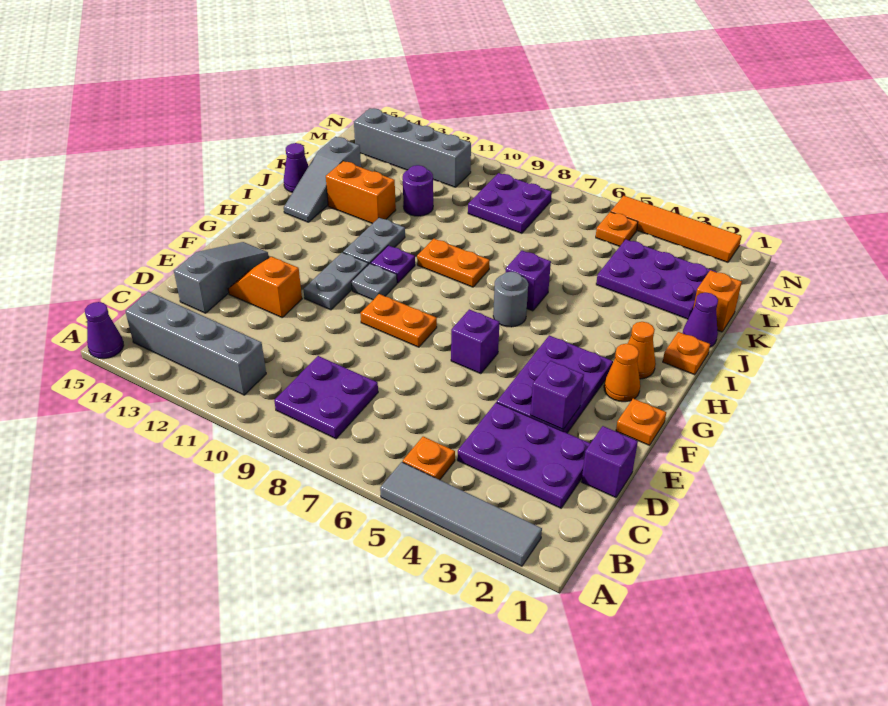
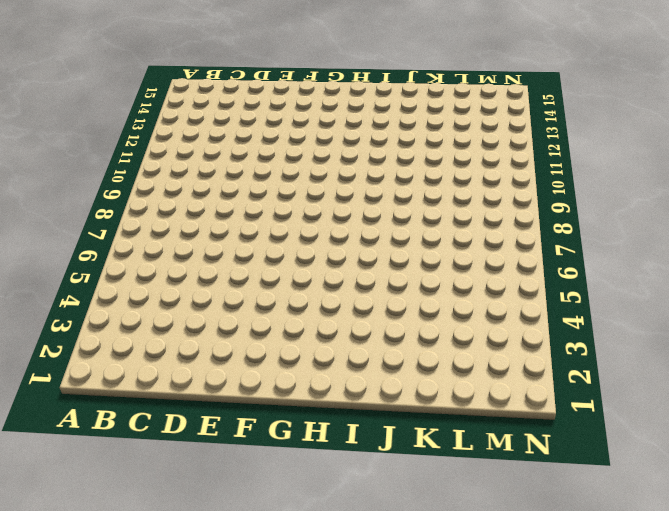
none -> grey 1x4 tile [380,462,542,566]
none -> purple 1x1 cone [85,302,124,359]
none -> orange 1x1 plate [403,437,455,480]
none -> purple 2x2 plate [274,356,378,439]

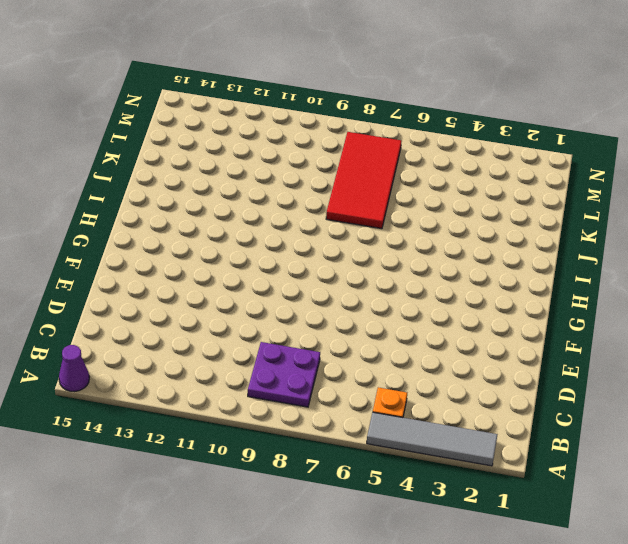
red 2x4 tile [326,132,401,229] -> purple 2x2 plate [468,173,552,233]
none -> grey 1x4 brick [125,292,266,395]
none -> purple 2x3 plate [457,402,590,508]
none -> purple 1x1 brick [581,426,638,498]
none -> grey 1x3 slope [174,242,269,313]

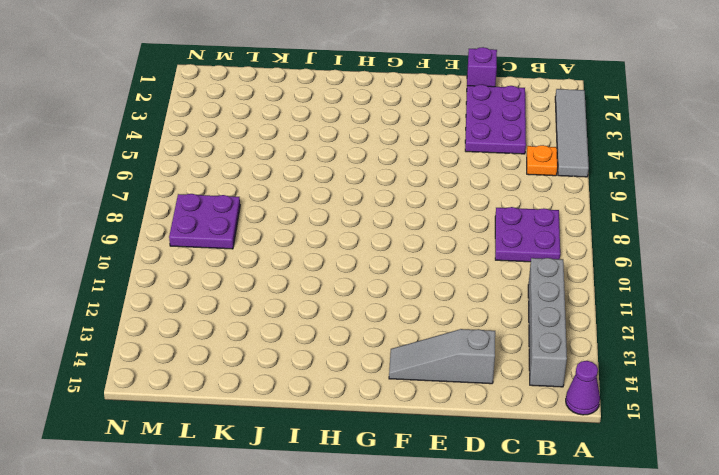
none -> purple 2x3 plate [497,335,613,433]
none -> orange 1x2 slope [228,257,302,317]
none -> orange 1x1 plate [616,399,666,445]
none -> purple 1x1 brick [451,309,499,374]

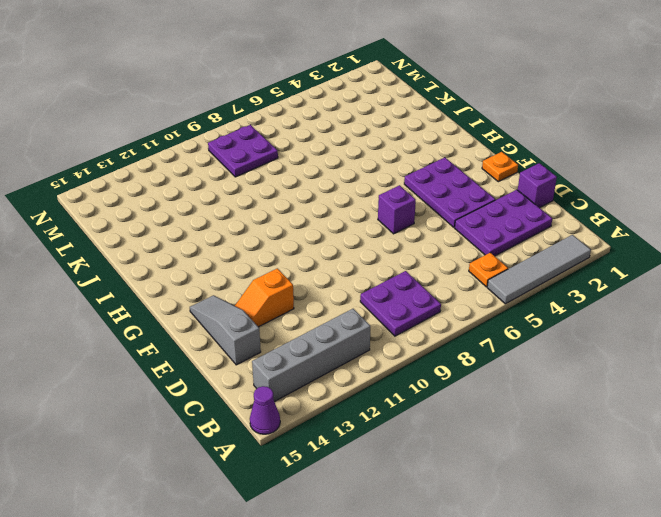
none -> orange 1x2 plate [361,294,437,347]
none -> grey 1x2 plate [303,252,369,310]
none -> orange 1x1 cone [604,344,640,402]
none -> grey 1x1 plate [352,264,397,300]

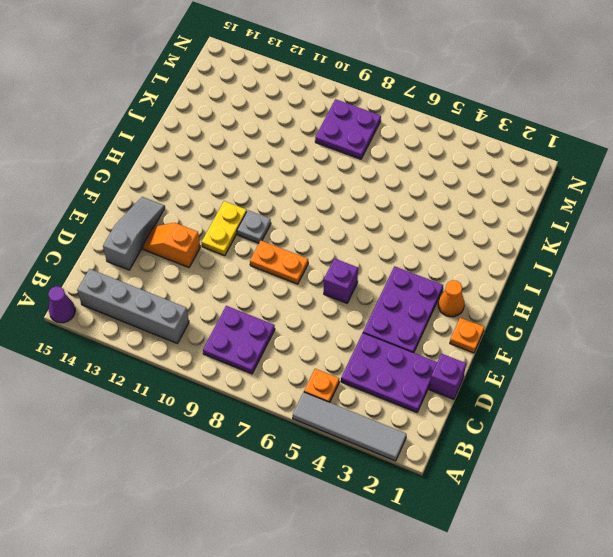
yellow 1x2 plate [202,201,247,256] -> grey 1x2 plate [303,252,369,310]
none -> orange 1x1 cone [628,322,656,379]
none -> grey 1x1 round brick [493,272,528,327]
none -> purple 1x1 plate [371,245,415,283]
none -> grey 1x2 plate [343,218,405,264]

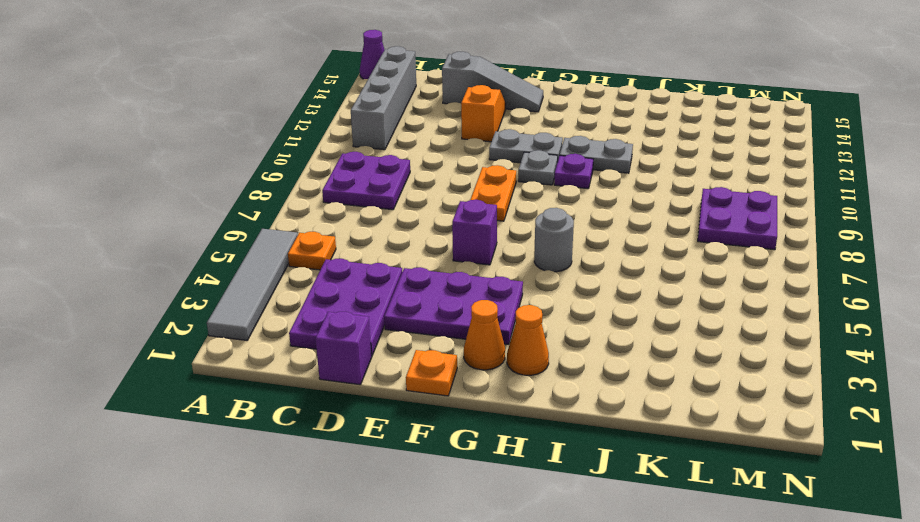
none -> orange 1x1 plate [663,332,710,375]
none -> purple 1x1 brick [506,251,551,311]
none -> orange 1x2 plate [417,239,490,287]
none -> grey 1x3 slope [284,137,361,222]

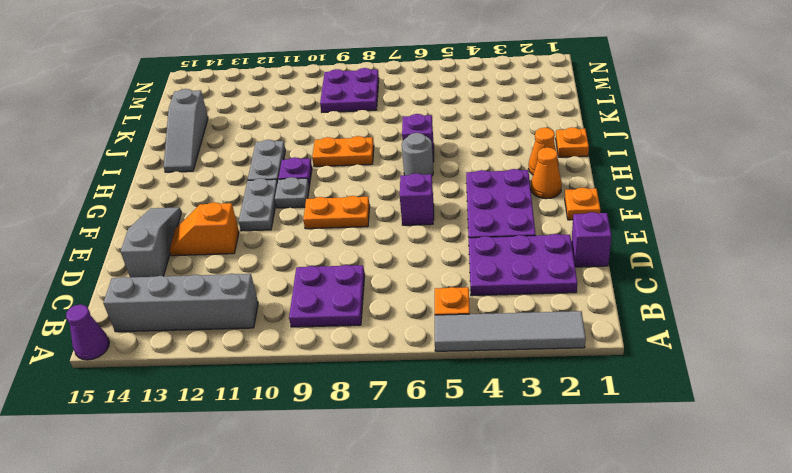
none -> purple 1x1 cone [683,293,718,347]
none -> orange 1x2 brick [326,161,396,224]
none -> purple 1x1 cone [284,143,309,192]
none -> orange 1x1 brick [693,270,742,332]

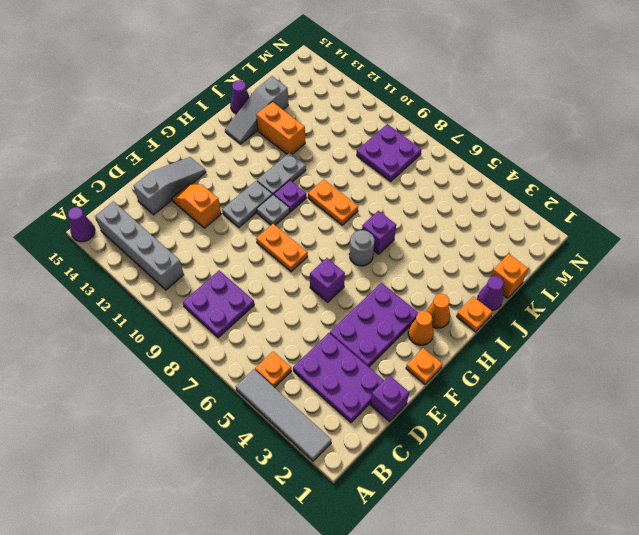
none -> purple 2x3 plate [596,240,716,319]
none -> purple 1x1 round brick [403,165,433,216]
none -> orange 1x1 plate [596,212,638,246]
none -> grey 1x4 brick [354,108,471,187]

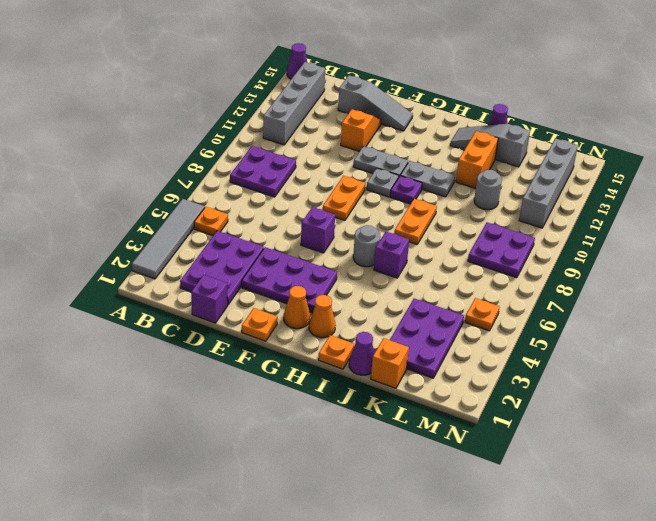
grey 1x1 round brick [474,170,502,210] -> purple 1x1 round brick [403,165,433,216]
none -> orange 1x4 tile [611,196,742,262]
none -> purple 1x1 brick [531,361,584,429]

